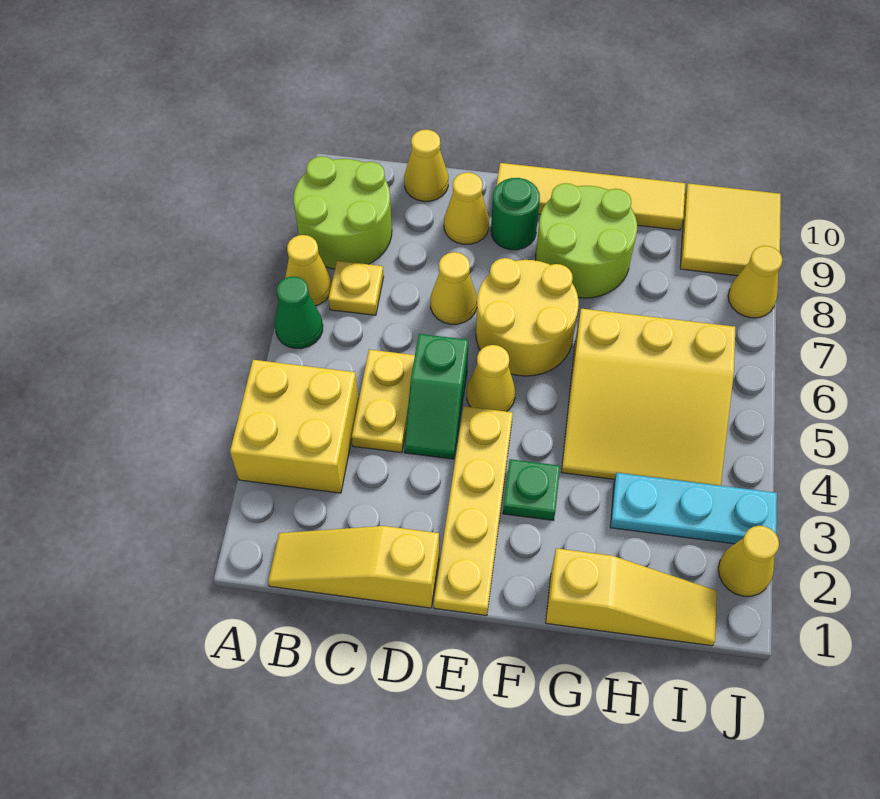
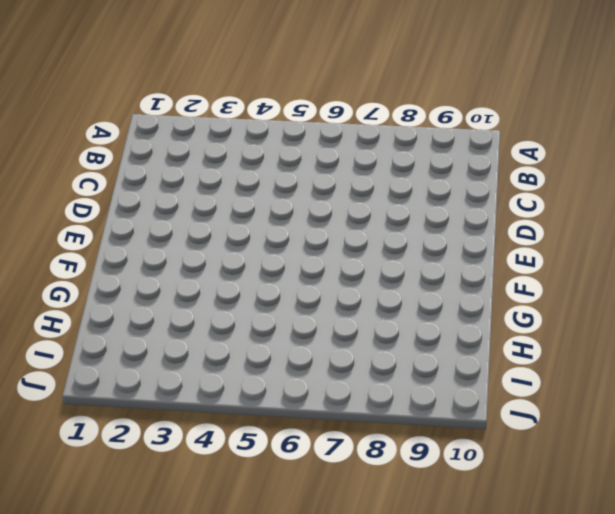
none -> yellow 2x2 brick [230,360,359,493]
none -> green 1x1 cone [275,276,323,348]
none -> yellow 1x1 cone [285,235,332,306]

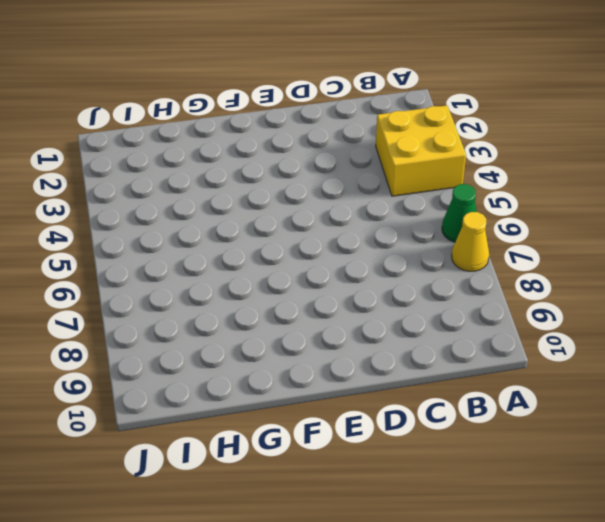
none -> lime 2x2 round brick [294,156,392,269]
none -> yellow 1x3 slope [268,526,439,608]
none -> yellow 1x1 plate [328,261,384,315]

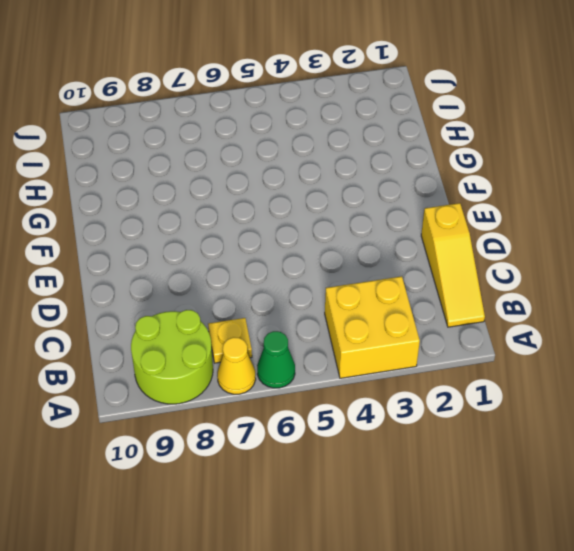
none -> yellow 1x2 plate [352,350,415,453]
none -> yellow 1x1 cone [404,130,448,201]
none -> green 1x2 slope [404,334,468,459]

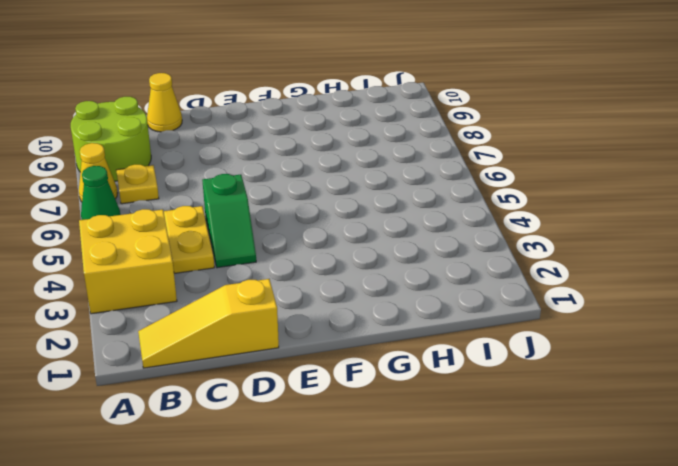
none -> yellow 1x1 cone [431,252,477,324]
none -> yellow 1x1 cone [444,172,489,244]
none -> yellow 1x4 plate [434,406,513,615]

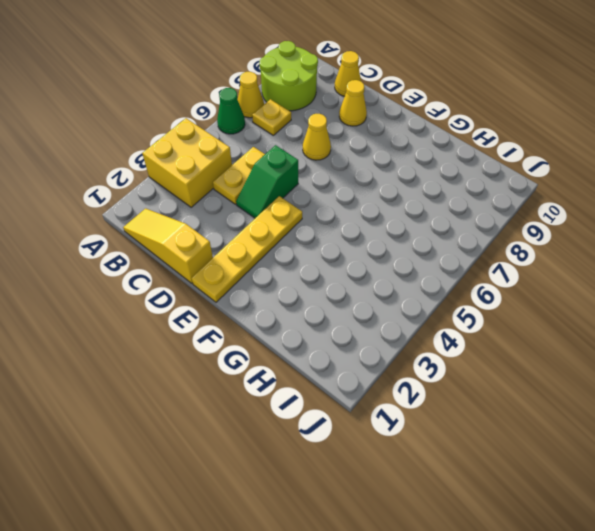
none -> yellow 1x1 cone [467,345,515,412]
none -> yellow 2x2 round brick [476,258,579,376]
none -> green 1x1 round brick [491,178,540,250]

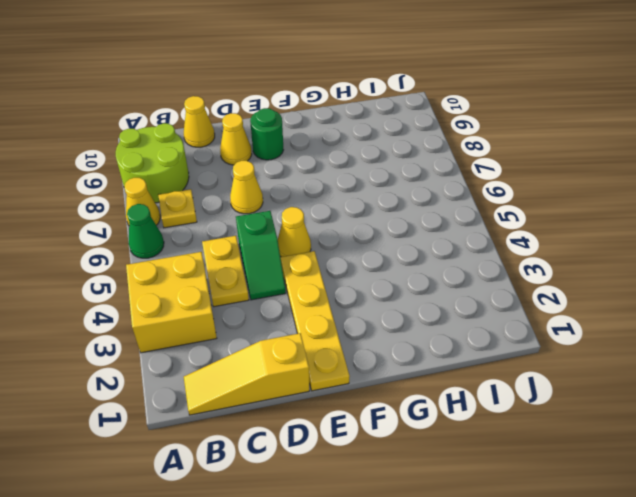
none -> yellow 2x2 round brick [476,258,579,376]
none -> yellow 1x4 tile [497,163,685,230]
none -> green 1x1 plate [503,459,560,520]

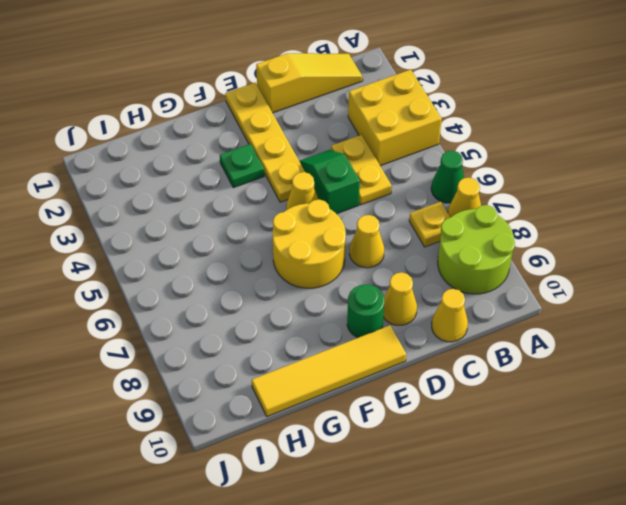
none -> lime 2x2 round brick [536,183,637,298]
none -> yellow 1x3 slope [546,548,717,646]
none -> yellow 3x3 slope [562,309,735,486]

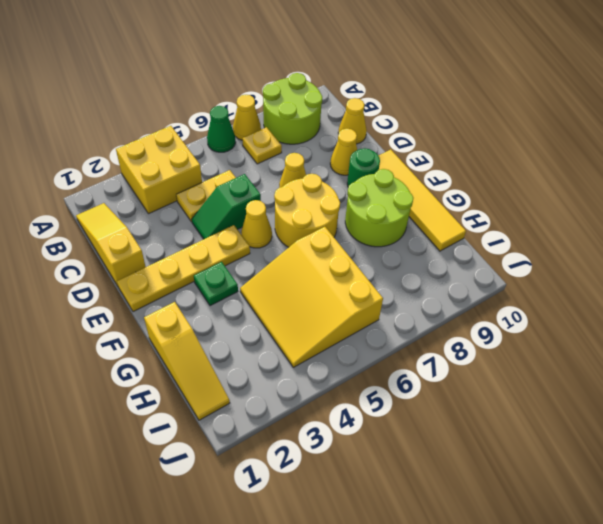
none -> cyan 1x3 plate [610,473,777,544]
none -> yellow 2x2 tile [680,183,781,276]
none -> yellow 1x1 cone [718,526,779,596]

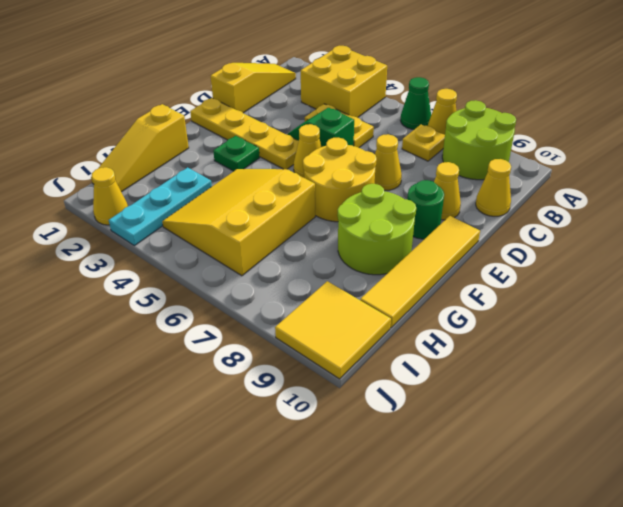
none -> yellow 1x1 cone [728,246,782,318]

